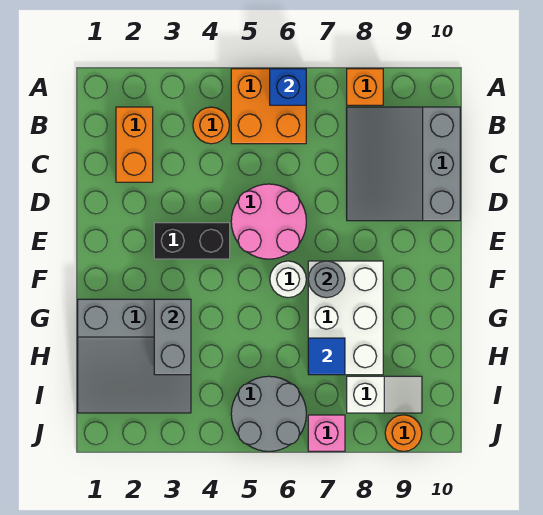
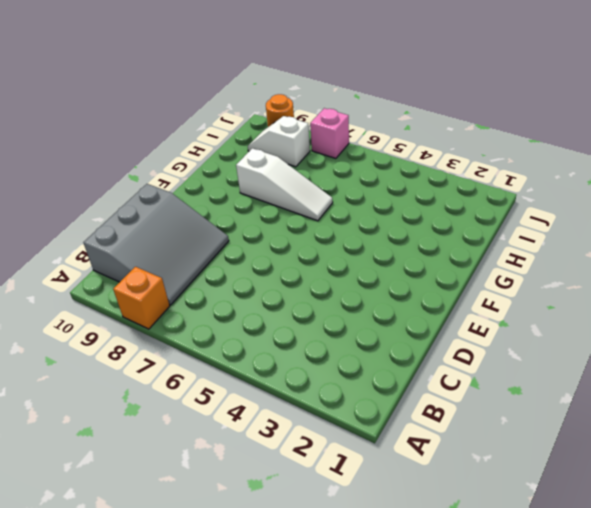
white 1x3 slope [236,148,333,221] -> white 2x3 brick [308,261,383,375]
none -> orange 2x2 brick [231,69,306,144]
none -> orange 1x2 brick [116,107,153,182]
none -> orange 1x1 round brick [193,107,229,144]

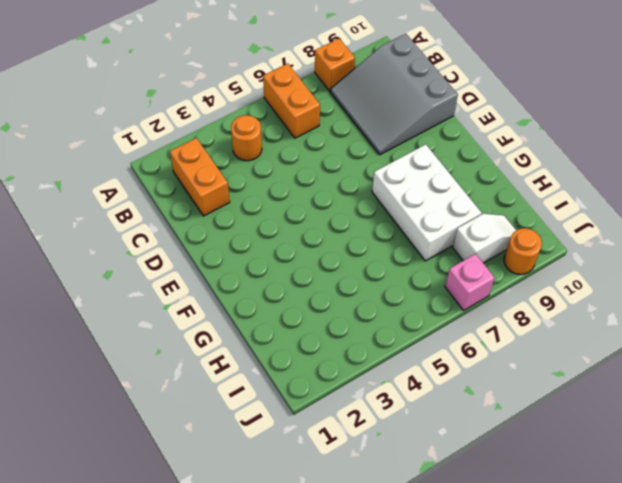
orange 1x2 brick [263,64,320,138] -> orange 2x2 brick [231,69,306,144]
none -> pink 2x2 round brick [231,184,306,259]
none -> black 1x2 brick [154,223,230,259]
none -> white 1x1 round brick [270,261,306,298]

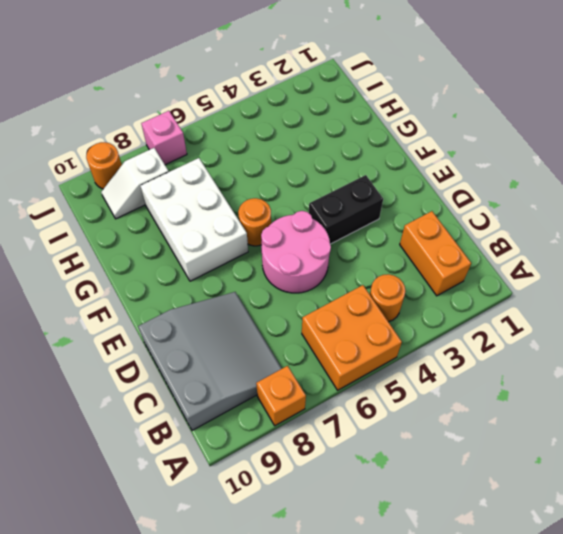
orange 1x1 round brick [238,198,271,246] -> white 1x1 round brick [270,261,306,298]
none -> grey 3x3 slope [78,299,191,413]
none -> grey 2x2 round brick [231,376,306,451]
none -> blue 1x1 brick [270,69,306,105]

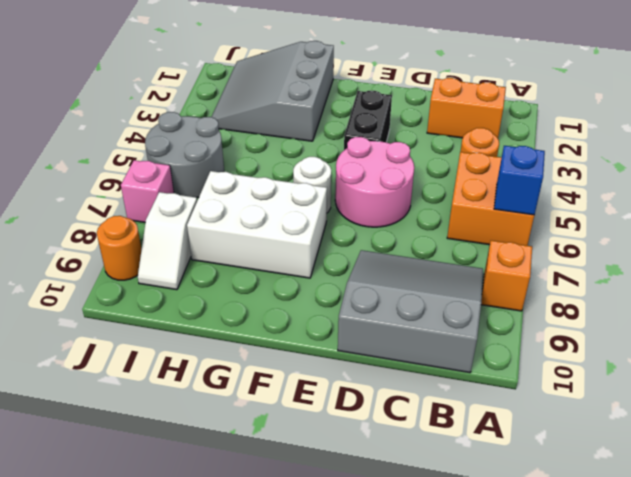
none -> grey 1x1 round brick [308,261,345,298]
none -> grey 1x2 brick [154,299,191,375]
none -> blue 1x1 tile [308,338,345,375]

